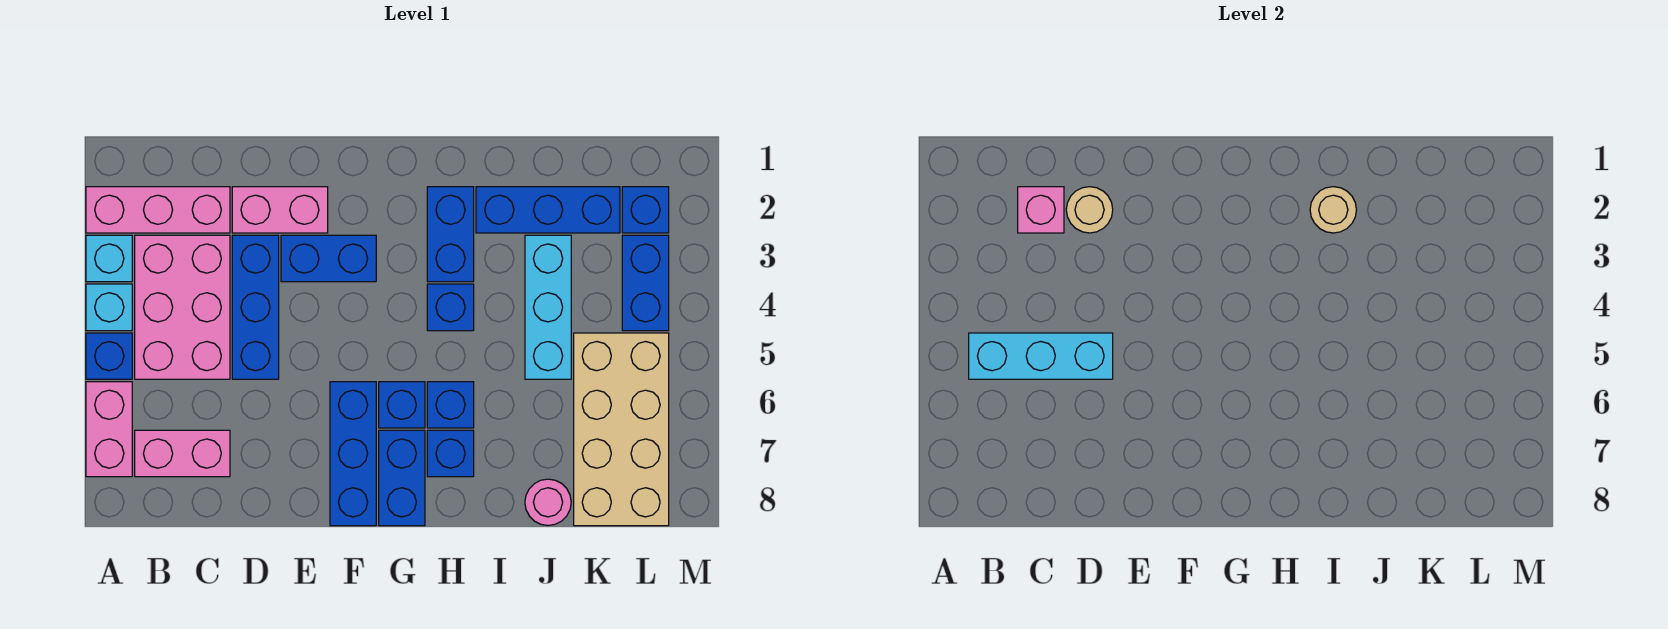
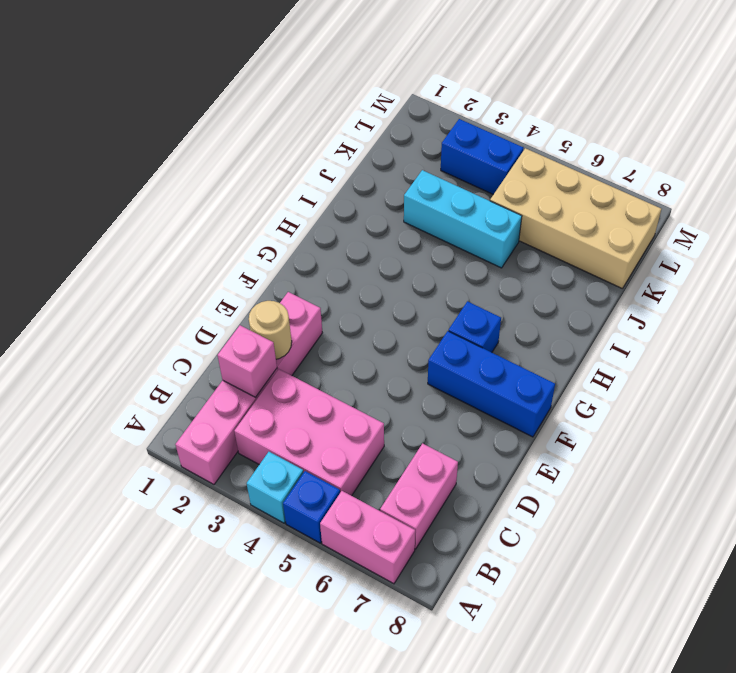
none -> cyan 1x1 brick [86,235,132,282]
none -> blue 1x3 brick [232,235,279,379]
none -> blue 1x2 brick [281,235,376,282]

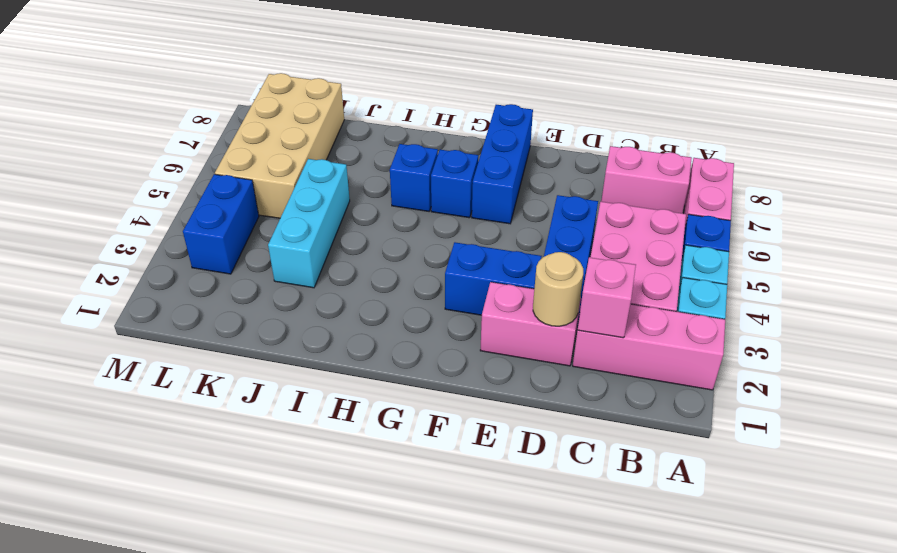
none -> blue 1x2 brick [379,430,425,526]
none -> blue 1x2 brick [427,187,474,282]
none -> blue 1x1 brick [427,284,474,331]

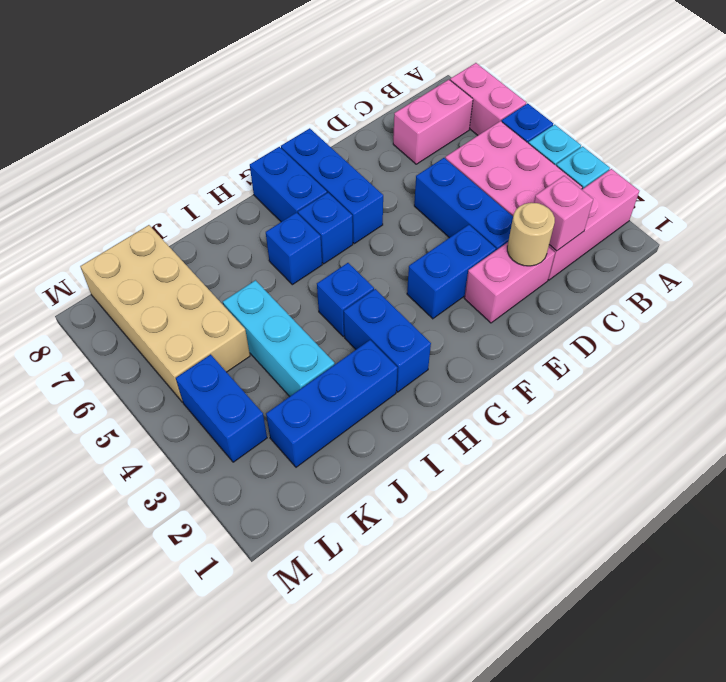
none -> blue 1x1 brick [427,430,474,477]
none -> pink 1x1 round brick [525,479,571,525]
none -> blue 1x1 brick [622,187,669,233]

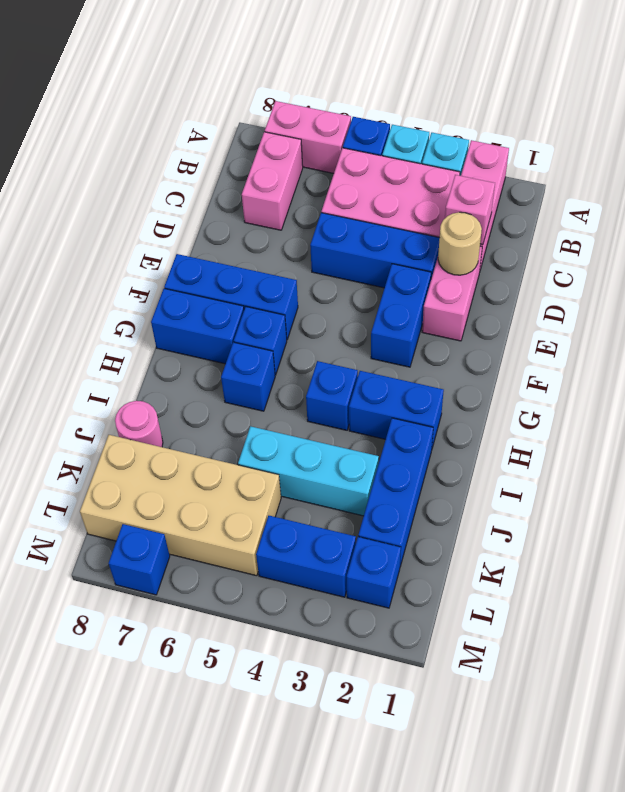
blue 1x1 brick [109,524,170,595] -> blue 1x1 brick moved to [427,430,474,477]
none -> cyan 1x3 brick [969,333,1113,379]
none -> tan 1x1 round brick [1310,187,1356,233]

